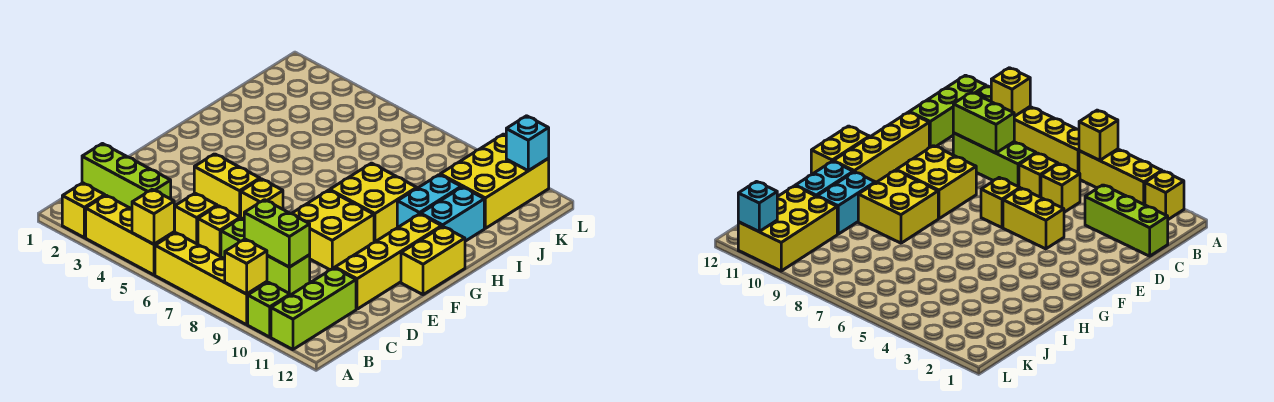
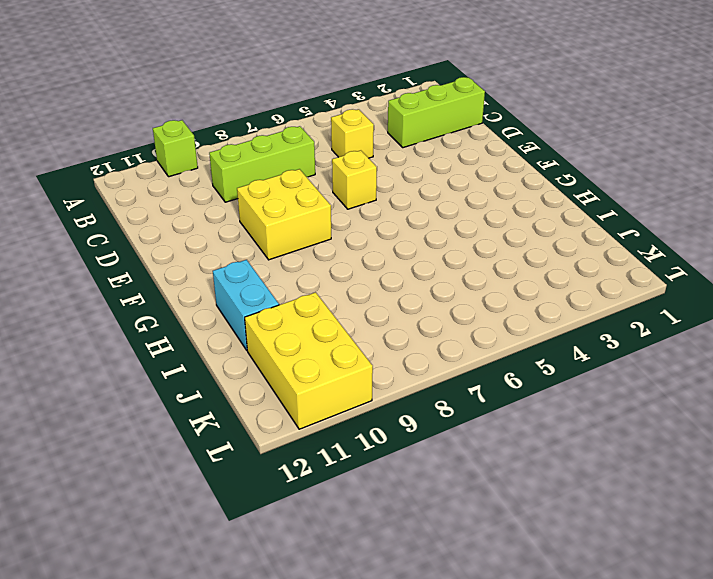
none -> yellow 1x1 brick [62,183,105,238]
none -> yellow 1x3 brick [86,195,174,275]
none -> yellow 1x4 brick [155,233,267,325]

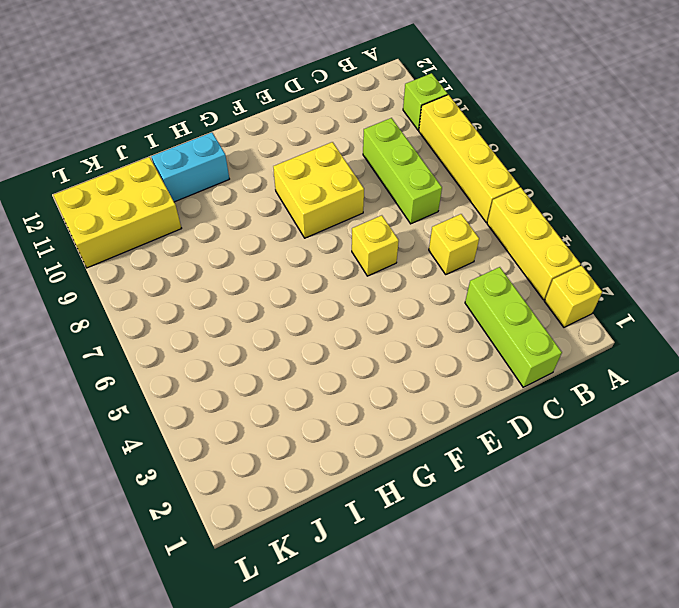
none -> lime 1x3 brick [271,268,356,350]
none -> yellow 1x1 brick [198,206,240,257]
none -> yellow 1x4 brick [335,214,442,309]

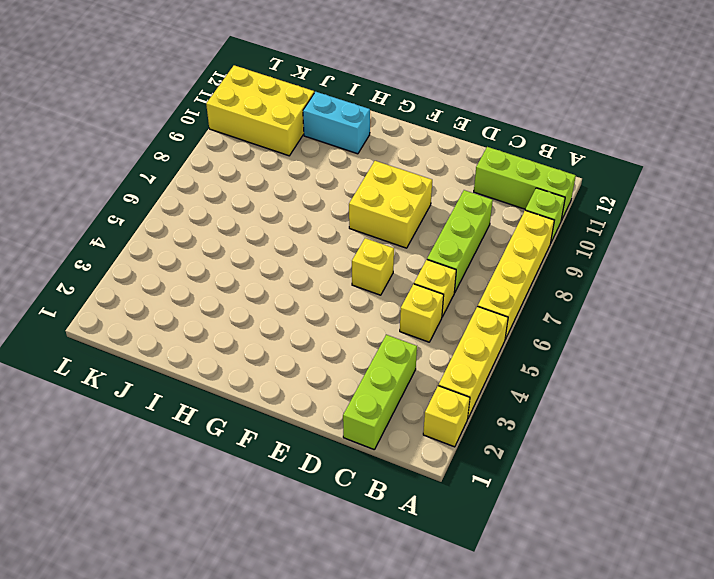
none -> yellow 1x4 brick [335,214,442,309]
none -> yellow 1x2 brick [194,154,260,218]
none -> yellow 1x2 brick [401,226,465,295]

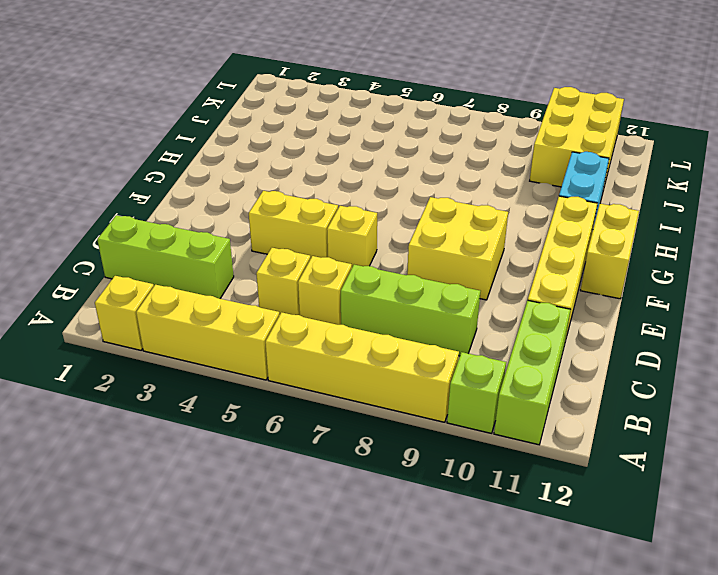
none -> yellow 2x2 brick [330,163,417,242]
none -> cyan 1x2 brick [397,175,461,228]
none -> yellow 1x1 brick [132,189,174,244]

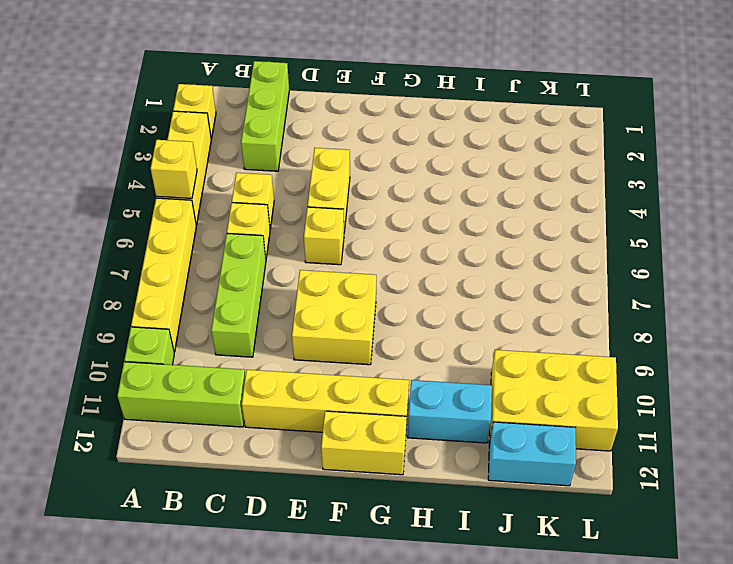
cyan 1x2 brick [488,422,576,486] -> cyan 1x2 brick moved to [397,175,461,228]
none -> yellow 2x2 brick [330,163,417,242]
none -> yellow 1x1 brick [225,239,267,294]
none -> lime 1x2 brick [244,200,310,267]

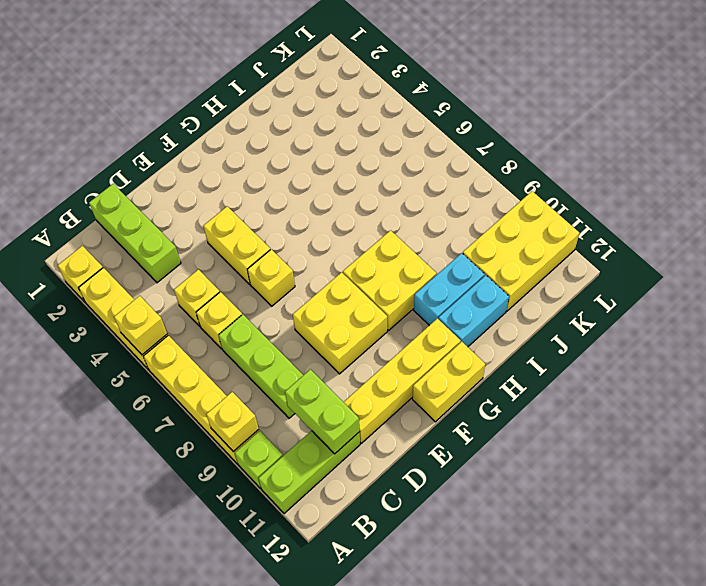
lime 1x2 brick [285,369,360,454] -> lime 1x2 brick moved to [244,200,310,267]
none -> cyan 1x1 brick [506,116,549,171]

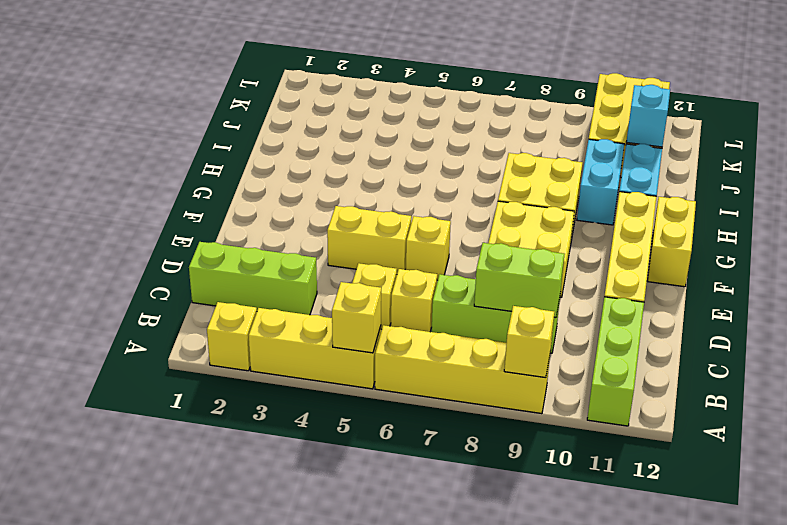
cyan 1x1 brick [626,85,670,147] -> cyan 1x1 brick moved to [506,116,549,171]
none -> lime 1x1 brick [248,282,290,337]

